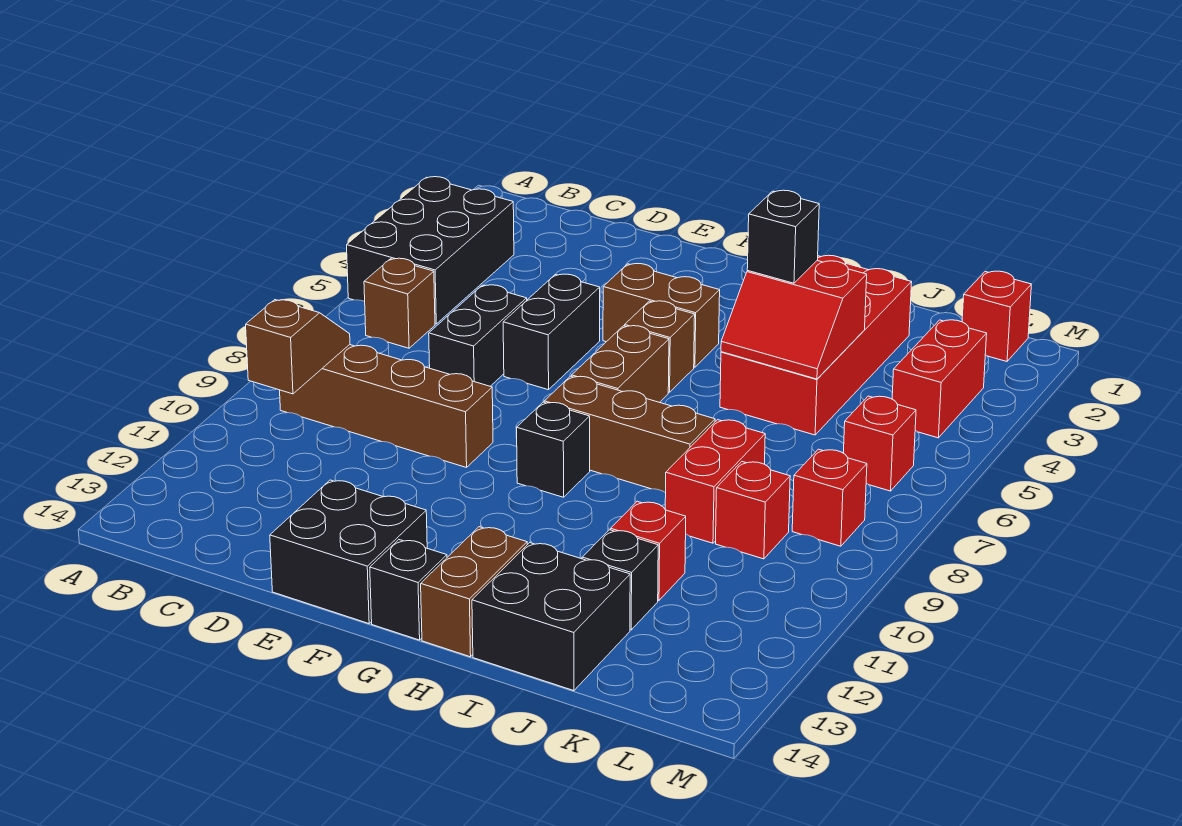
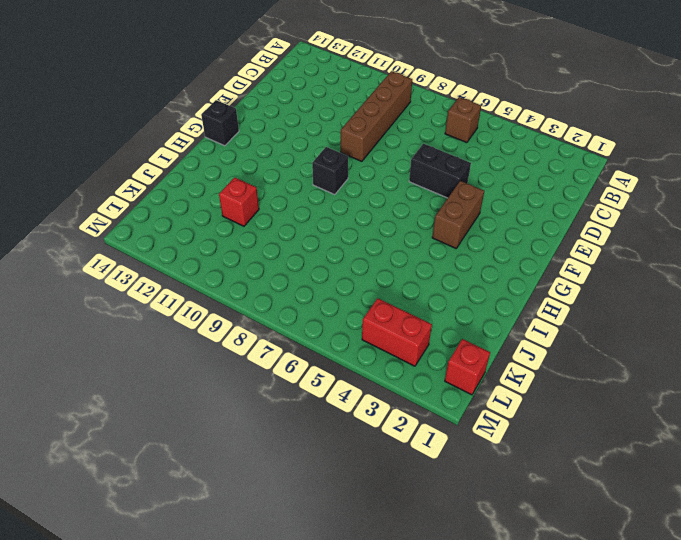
none -> black 2x3 brick [347,177,514,324]
none -> black 1x2 brick [429,285,527,386]
none -> black 2x2 brick [270,480,427,623]

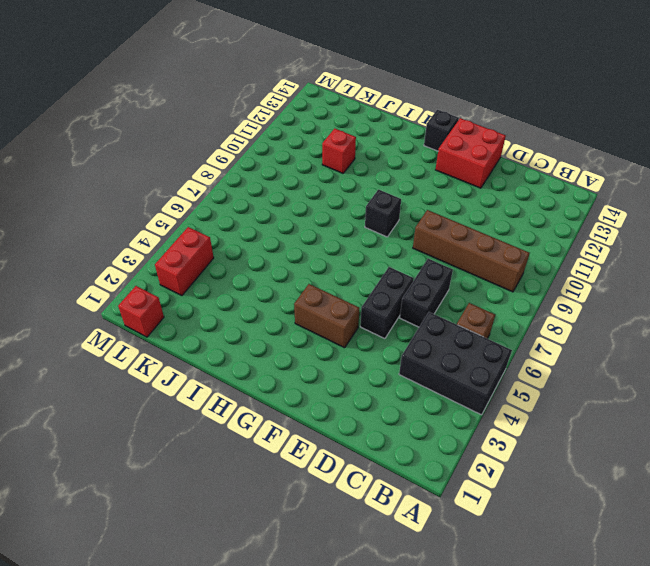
black 2x3 brick [399,312,512,415] -> black 2x3 brick turned to [347,177,514,324]
red 2x2 brick [435,118,506,188] -> black 2x2 brick [270,480,427,623]
none -> brown 1x1 brick [625,301,695,392]
none -> brown 1x2 brick [572,326,669,402]
none -> brown 1x3 brick [544,376,715,493]

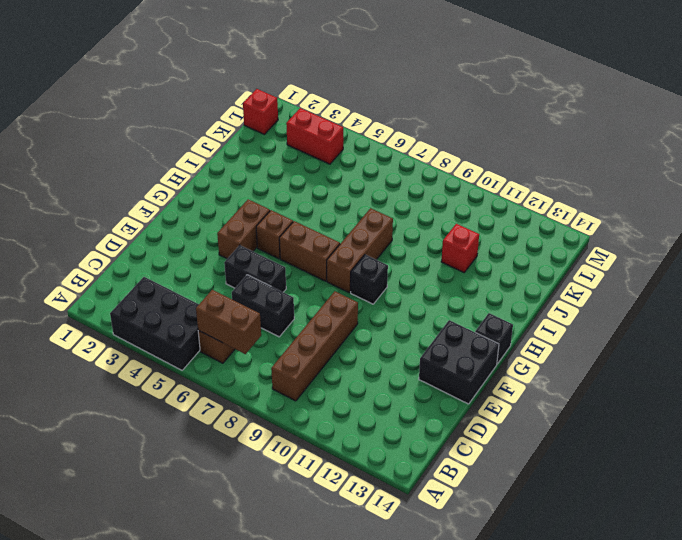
brown 1x2 brick [196,290,261,354] -> brown 1x2 brick moved to [421,527,527,657]
none -> red 2x4 brick [720,255,912,435]
none -> black 2x2 brick [472,543,630,691]
none -> red 1x2 brick [665,420,765,543]

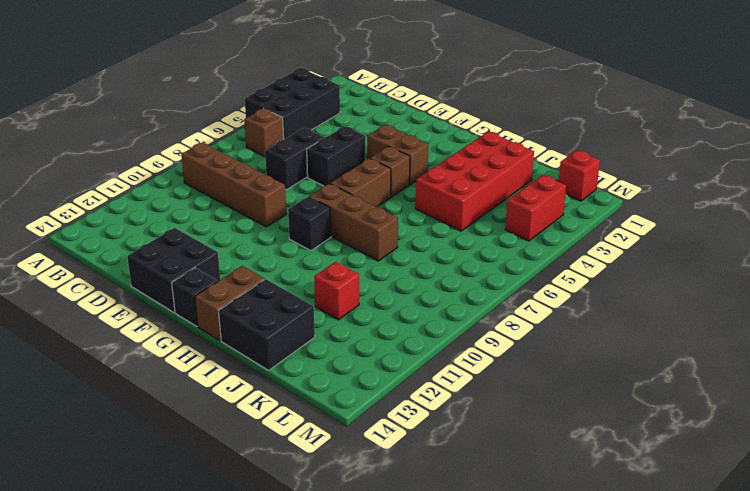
none -> red 1x2 brick [665,420,765,543]
none -> black 1x1 brick [582,530,658,630]
none -> red 1x1 brick [716,462,790,559]

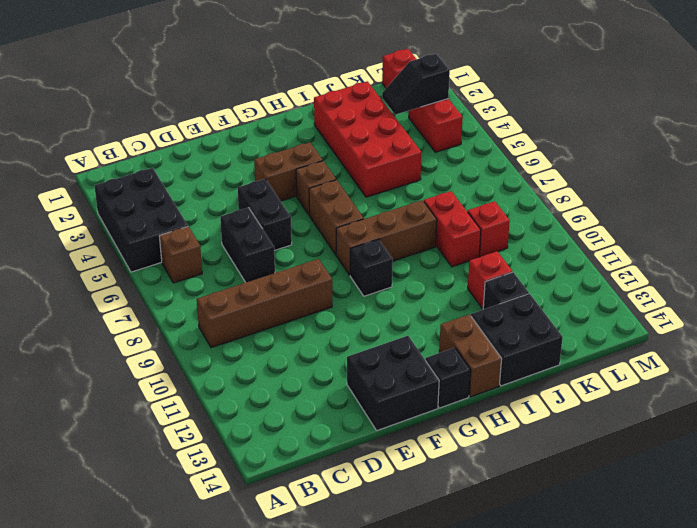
black 1x2 slope [382,54,450,115] -> none
none -> red 1x1 brick [844,396,916,491]
none -> red 1x1 brick [792,449,867,546]
none -> brown 1x2 slope [246,300,350,394]

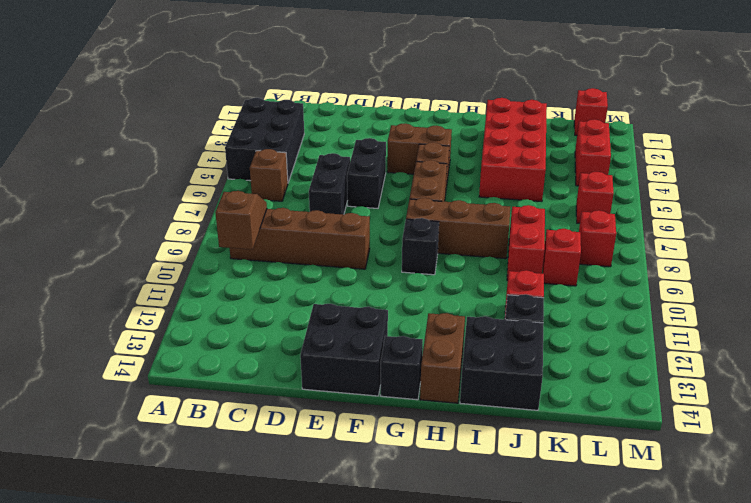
none -> red 2x2 slope [721,261,867,379]
none -> black 1x1 brick [747,190,819,283]

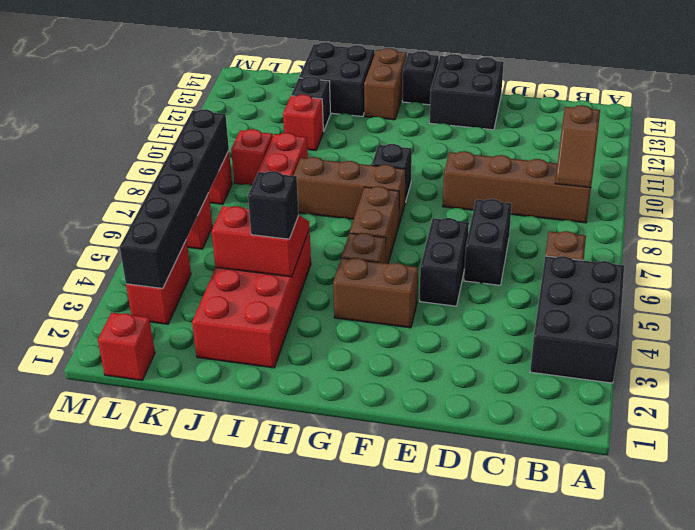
black 1x6 brick [120,109,229,288] -> none

